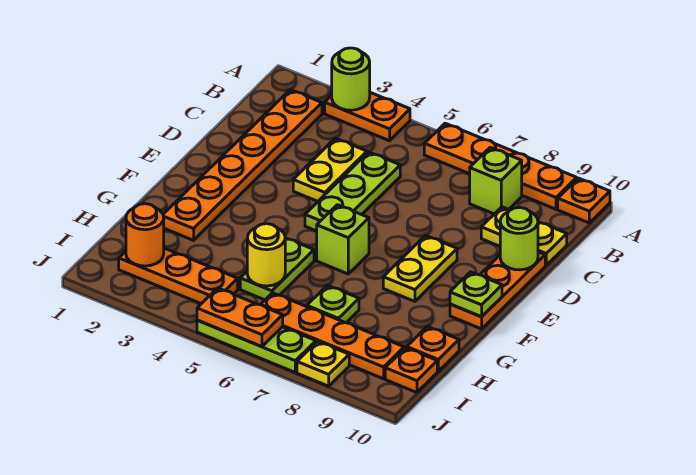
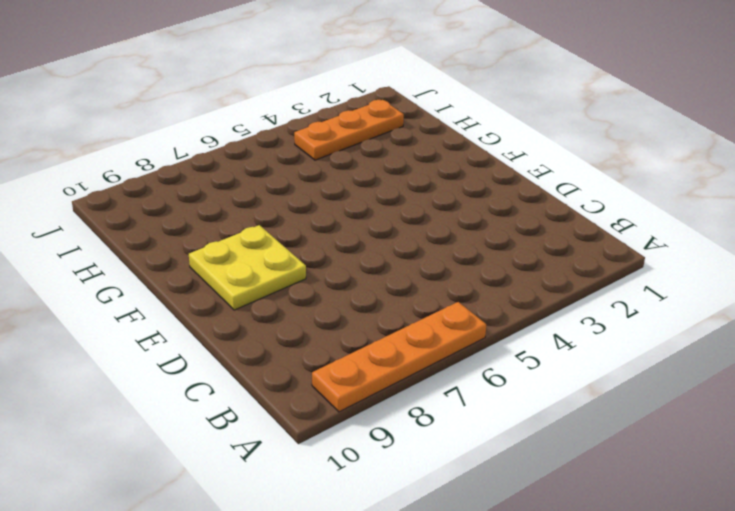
yellow 2x2 plate [189,225,306,310] -> yellow 1x2 plate [383,235,457,301]
none -> orange 1x2 plate [325,93,410,141]
none -> orange 1x1 plate [558,178,610,223]
none -> orange 1x6 plate [163,90,322,240]

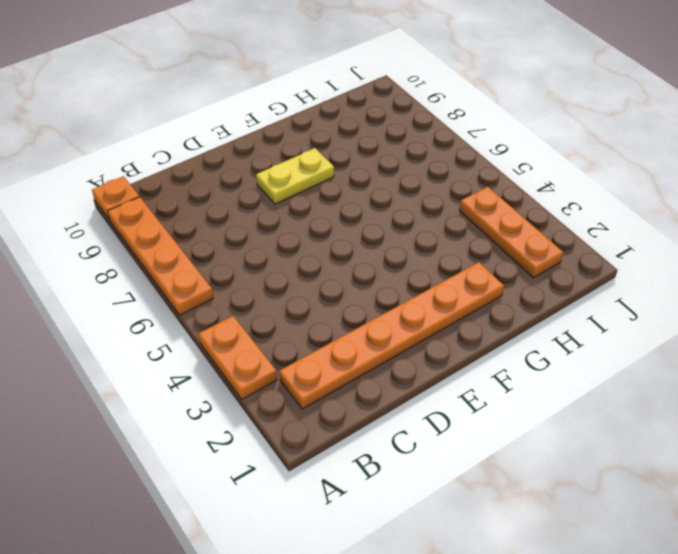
none -> lime 1x1 brick [470,147,522,214]
none -> yellow 1x2 plate [293,138,367,201]
none -> lime 1x3 plate [305,152,400,231]

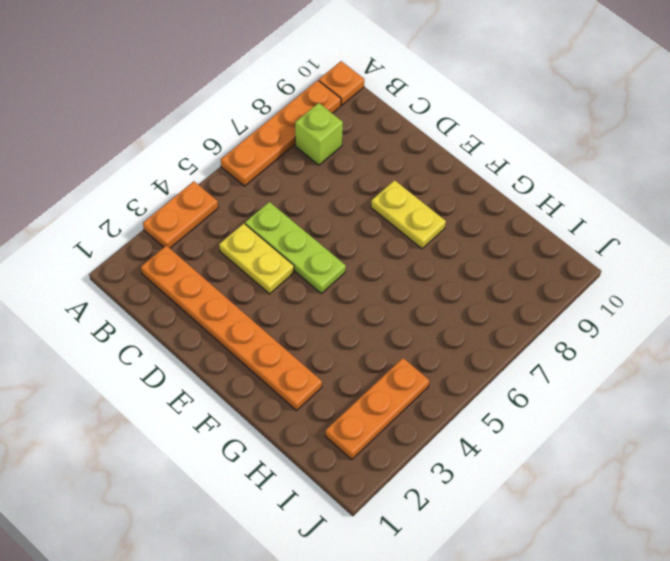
none -> yellow 1x2 plate [481,207,567,265]
none -> orange 1x3 plate [450,252,545,329]
none -> lime 1x1 brick [317,205,369,274]

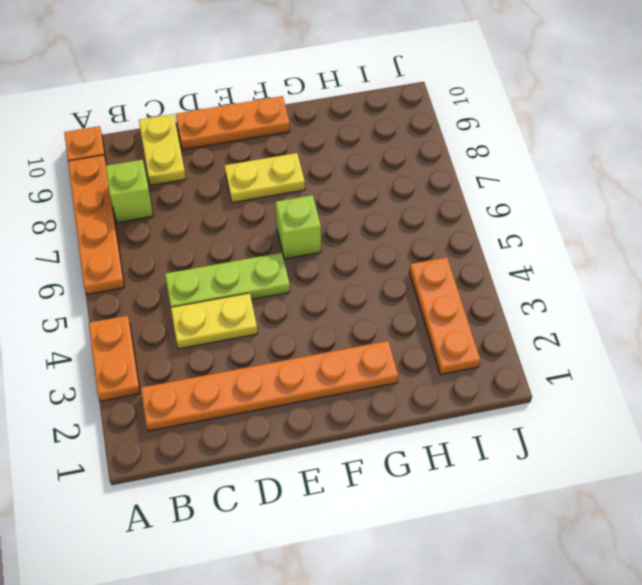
none -> lime 1x2 plate [240,238,314,300]
none -> lime 1x1 plate [307,285,359,323]
none -> orange 1x1 plate [407,326,459,371]

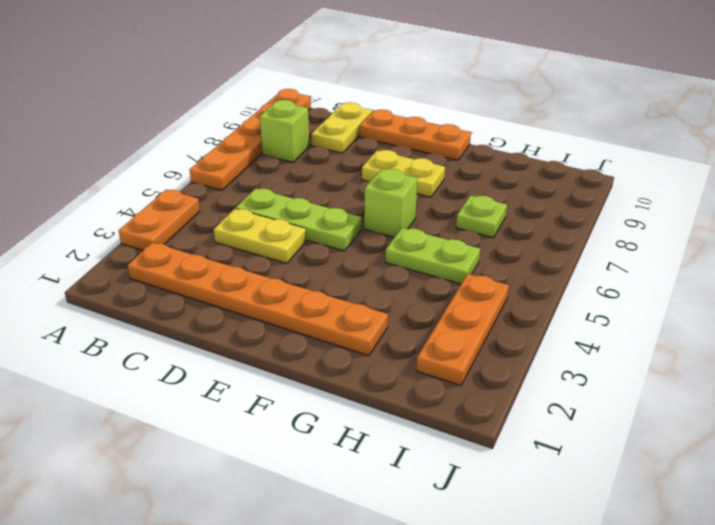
none -> orange 1x1 plate [407,326,459,371]
none -> orange 1x4 plate [260,293,404,379]
none -> orange 1x1 plate [385,348,437,392]

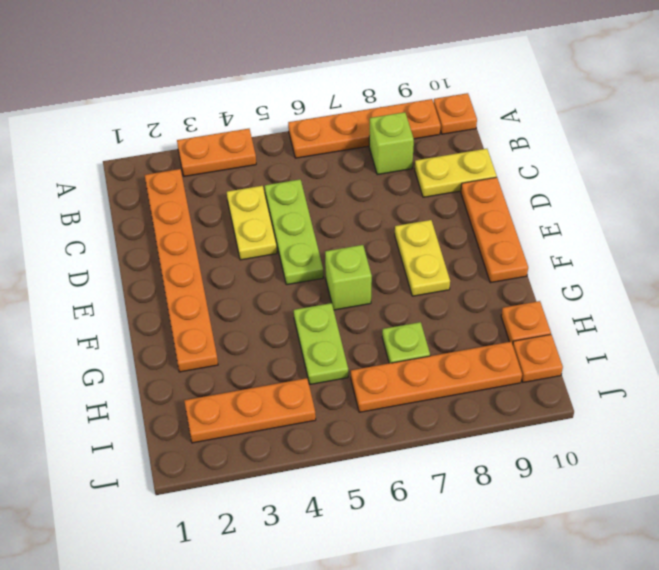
none -> lime 1x3 plate [197,320,316,372]
none -> yellow 1x1 plate [297,341,349,386]
none -> lime 1x1 round brick [332,48,370,110]

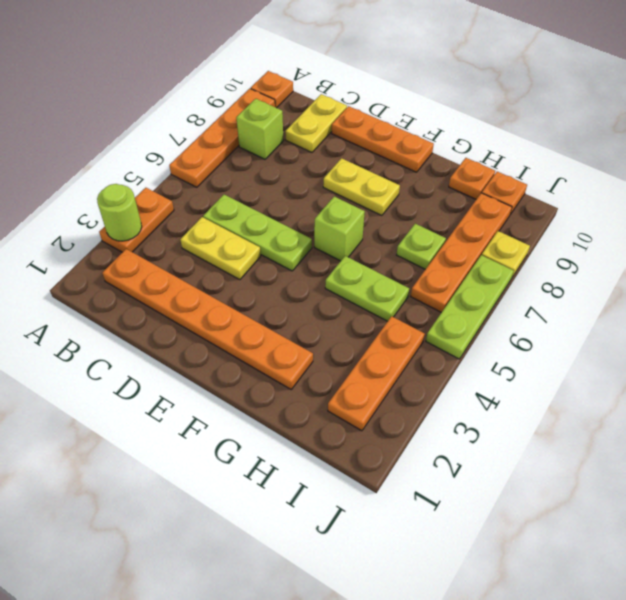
none -> lime 1x1 round brick [500,207,538,270]
none -> lime 1x1 plate [450,272,502,317]
none -> yellow 1x1 round brick [247,224,285,286]

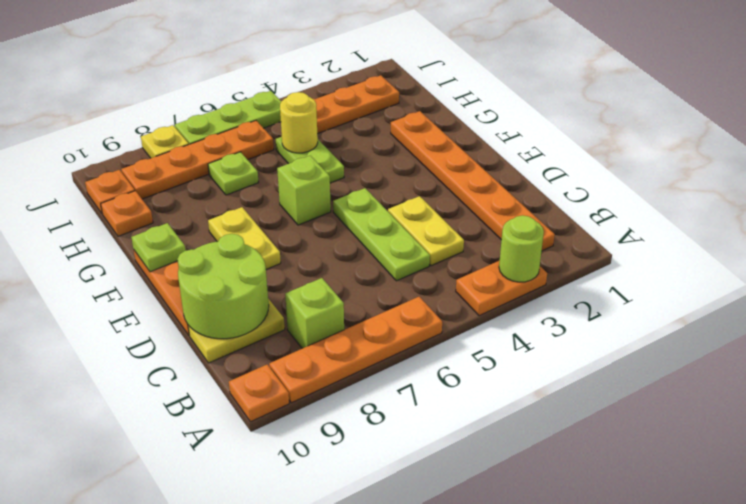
lime 2x2 round brick [177,234,269,339] -> lime 1x1 round brick [500,207,538,270]
none -> orange 1x1 round brick [126,204,164,266]
none -> orange 1x2 plate [197,288,283,346]

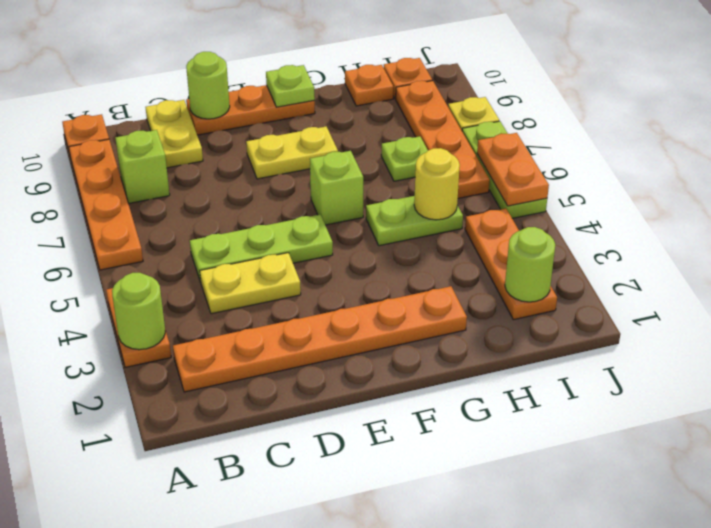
lime 1x1 round brick [505,227,555,302] -> orange 1x1 round brick [126,204,164,266]

